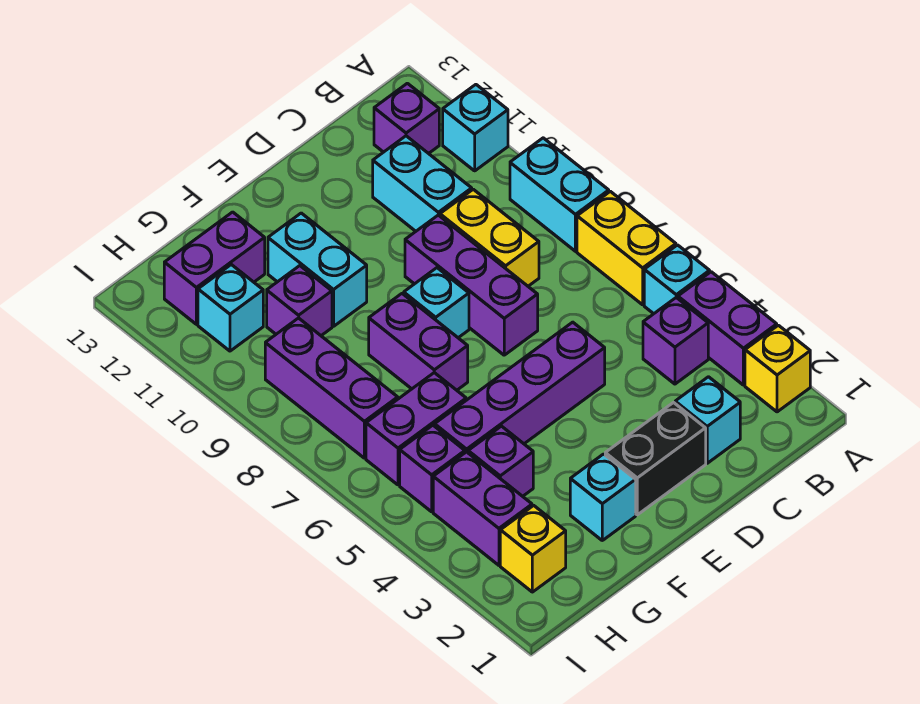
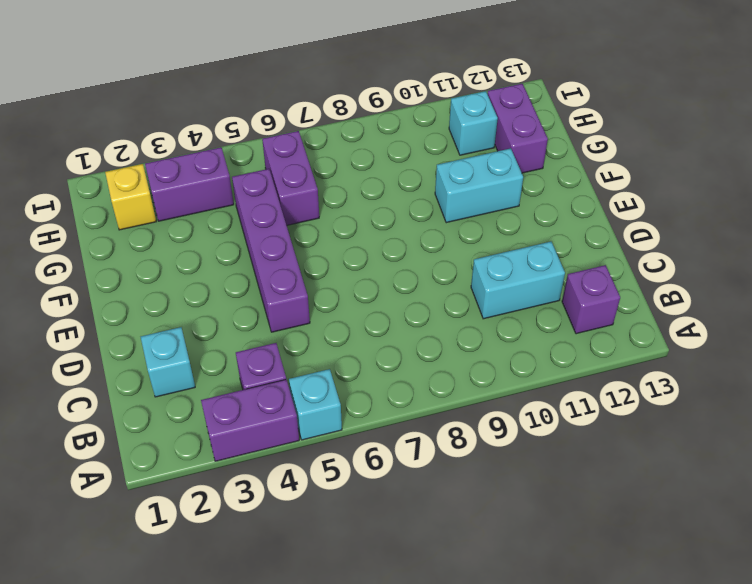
none -> yellow 1x1 brick [745,325,810,412]
none -> yellow 1x2 brick [577,191,676,305]
none -> cyan 1x2 brick [510,138,609,251]

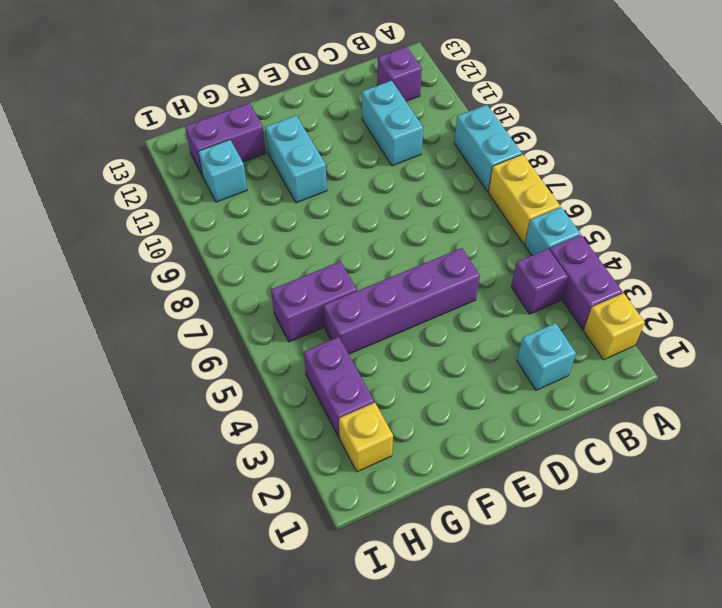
none -> cyan 1x1 brick [443,85,508,171]
none -> yellow 1x2 brick [440,189,539,286]
none -> black 1x2 brick [605,403,706,515]

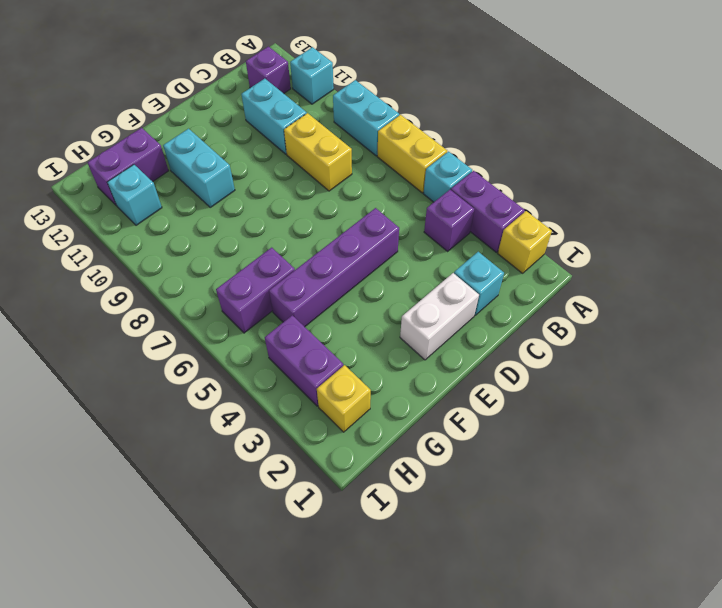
white 1x2 brick [400,273,479,360] -> black 1x2 brick [605,403,706,515]
none -> purple 1x3 brick [405,215,538,355]
none -> cyan 1x1 brick [404,268,469,338]
none -> cyan 1x1 brick [570,454,636,540]

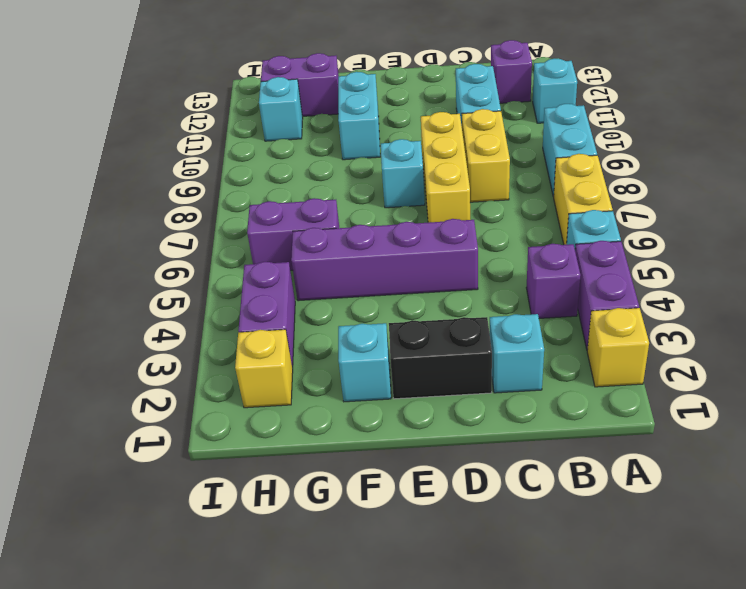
yellow 1x3 brick [421,112,470,222] -> purple 1x3 brick [405,215,538,355]
none -> purple 1x2 brick [369,294,468,390]
none -> purple 1x1 brick [468,426,533,496]
none -> purple 1x1 brick [267,266,332,336]

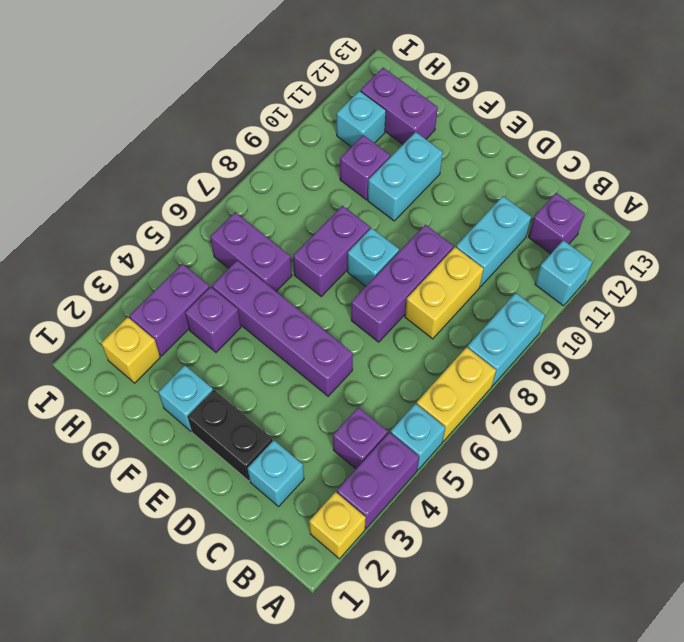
none -> purple 1x1 brick [400,425,465,512]
none -> purple 1x3 brick [265,318,398,458]

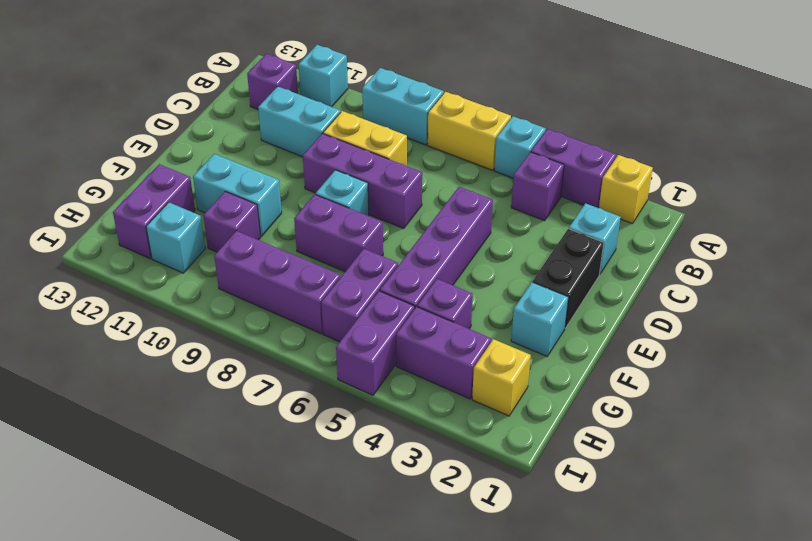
purple 1x2 brick [336,291,415,395] -> purple 1x1 brick [400,425,465,512]

